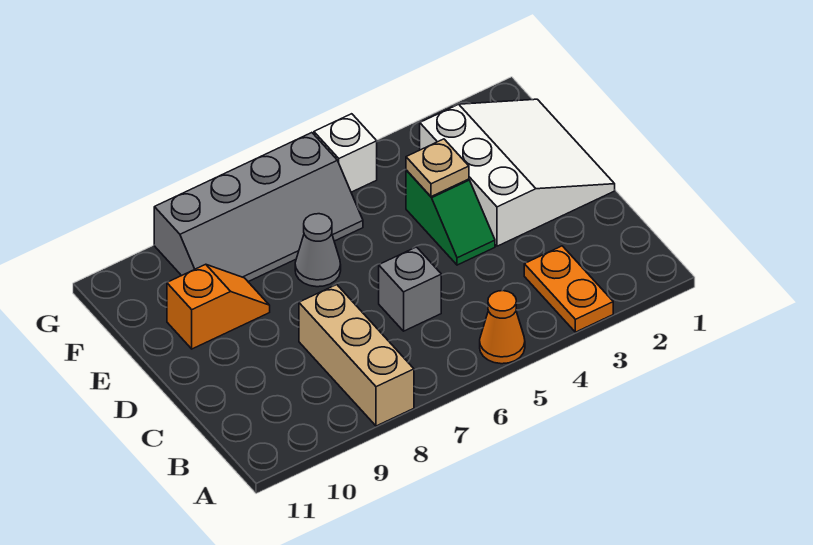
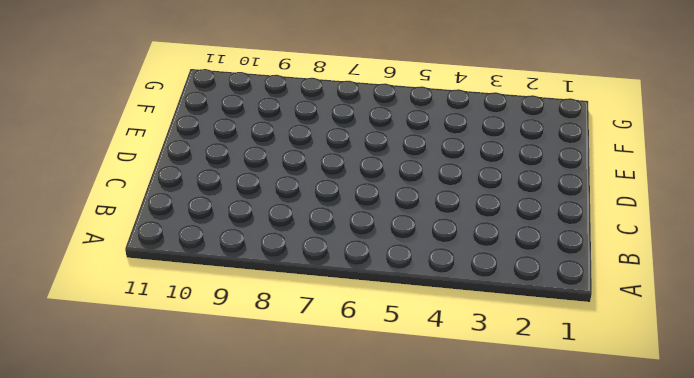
none -> orange 1x2 plate [524,246,613,332]
none -> orange 1x1 cone [480,291,525,364]

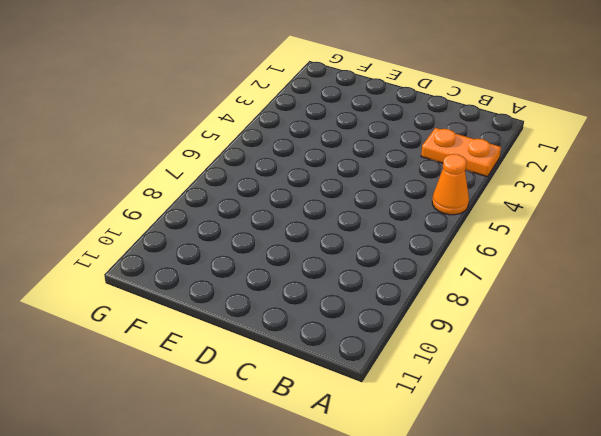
none -> tan 1x3 brick [299,285,414,426]
none -> grey 1x1 brick [379,247,441,331]

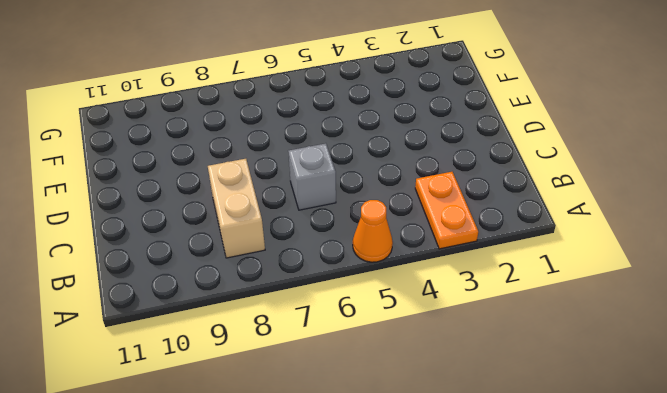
tan 1x2 brick [208,159,265,258] -> tan 1x3 brick [299,285,414,426]
none -> white 3x3 slope [420,99,615,246]
none -> green 1x2 slope [406,170,495,265]

